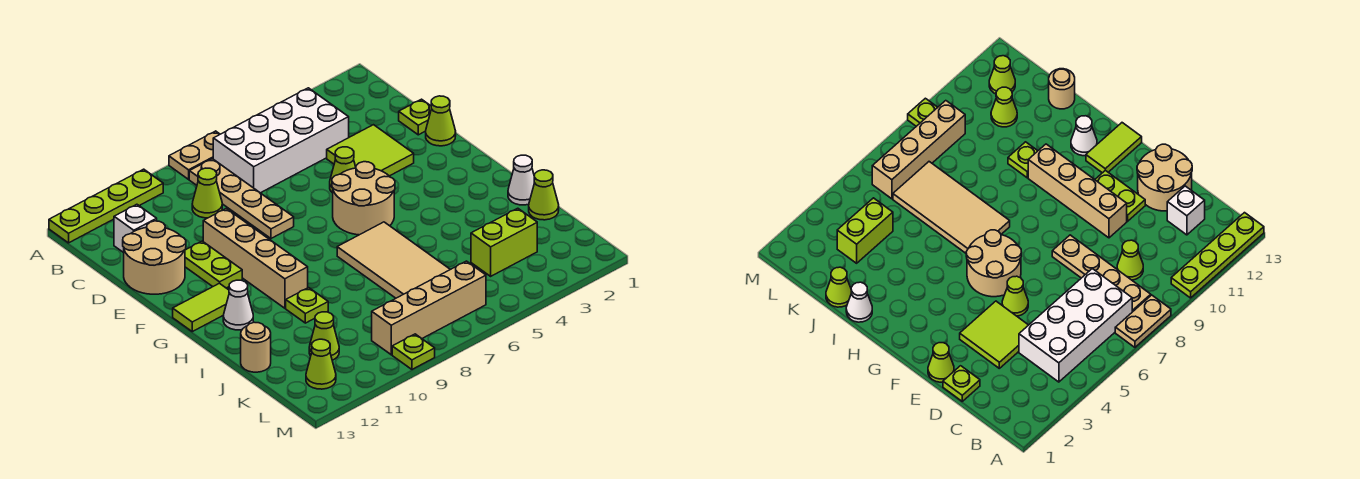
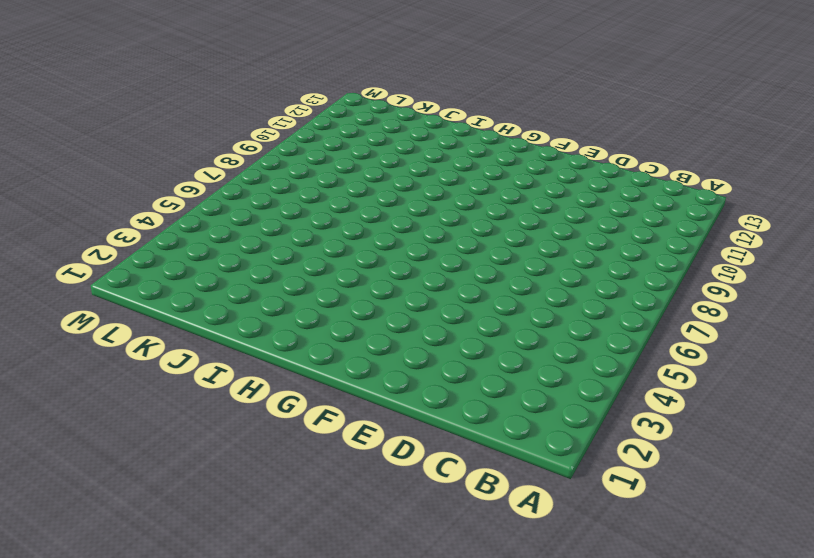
none -> tan 1x2 plate [169,131,220,179]
none -> lime 1x4 plate [49,169,163,243]
none -> white 2x4 brick [213,88,349,193]

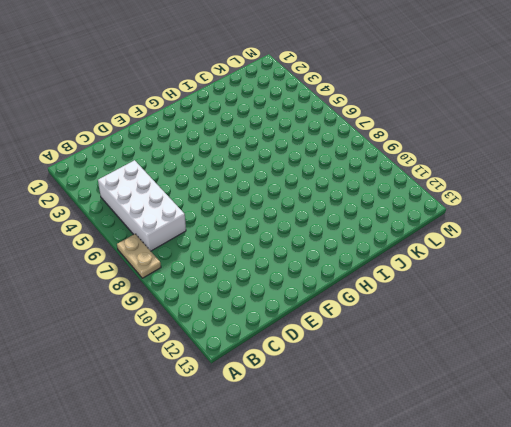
none -> lime 1x4 plate [49,169,163,243]
none -> tan 1x4 plate [189,159,294,238]
none -> lime 1x1 cone [192,168,222,218]

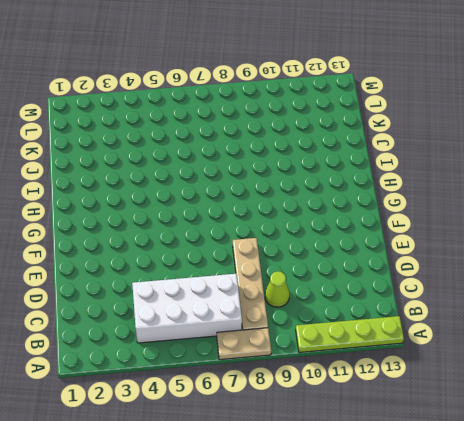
none -> white 1x1 brick [114,204,157,253]
none -> lime 1x1 plate [399,99,431,135]
none -> lime 2x2 tile [327,125,414,176]

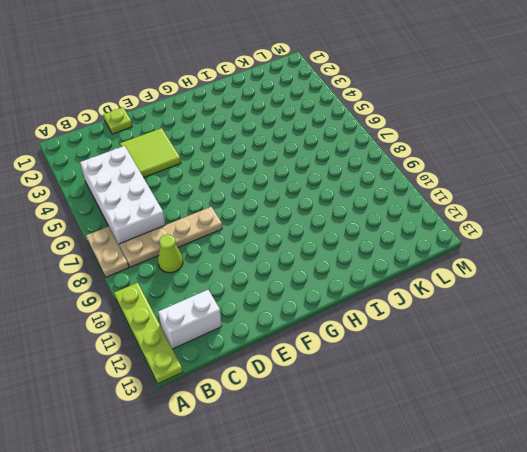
white 1x2 brick [158,290,222,349] -> white 1x1 brick [114,204,157,253]
none -> tan 2x2 round brick [123,221,186,294]
none -> lime 1x1 cone [426,96,456,146]
none -> lime 1x1 cone [330,147,356,193]

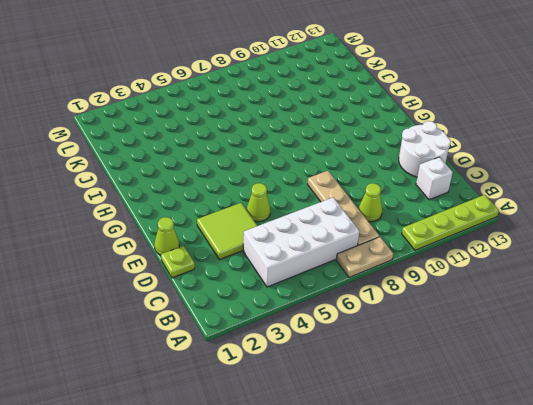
white 2x2 round brick [399,121,451,177] -> tan 2x2 round brick [123,221,186,294]
none -> tan 1x4 brick [203,209,308,308]
none -> lime 1x2 plate [185,241,242,288]
none -> tan 2x2 round brick [332,162,395,235]

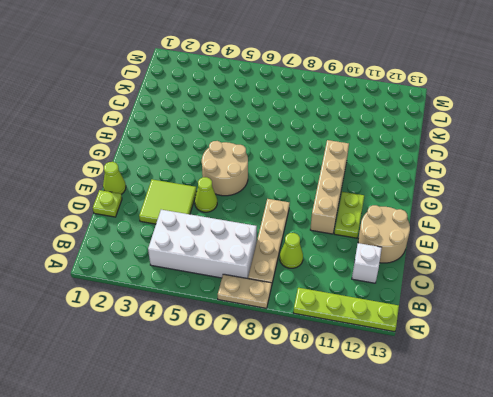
none -> lime 1x2 tile [173,283,229,332]
none -> tan 2x4 tile [337,222,450,298]
none -> white 1x1 cone [223,280,253,330]

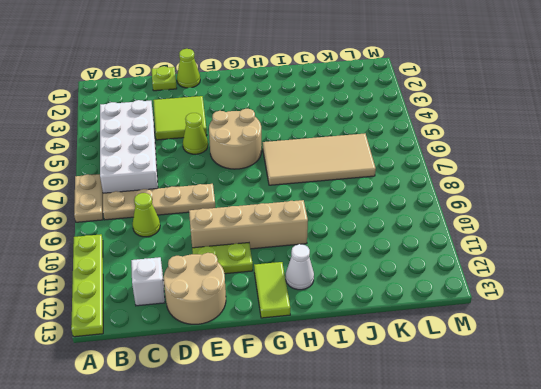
none -> white 1x1 cone [508,155,534,205]
none -> lime 1x1 plate [286,288,328,323]
none -> lime 1x1 cone [529,170,559,220]

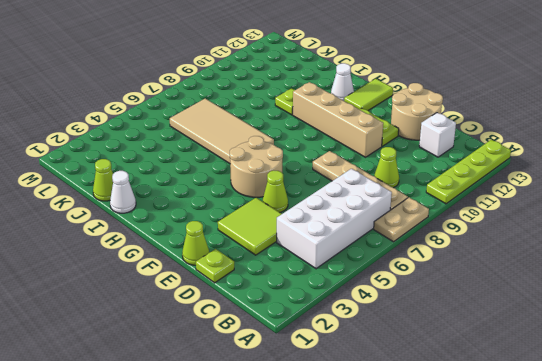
none -> tan 1x1 round brick [241,322,271,372]
none -> lime 1x2 brick [471,208,537,276]
none -> lime 1x1 cone [309,312,339,360]

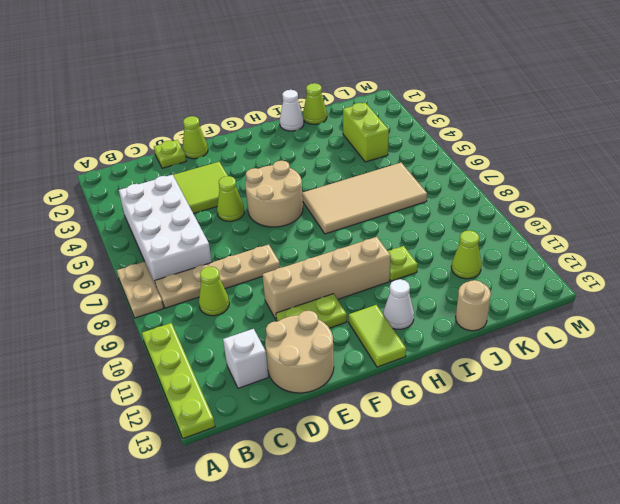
none -> tan 1x4 brick [372,261,486,355]
none -> lime 1x1 cone [306,339,336,389]
none -> lime 1x1 plate [392,334,435,369]

